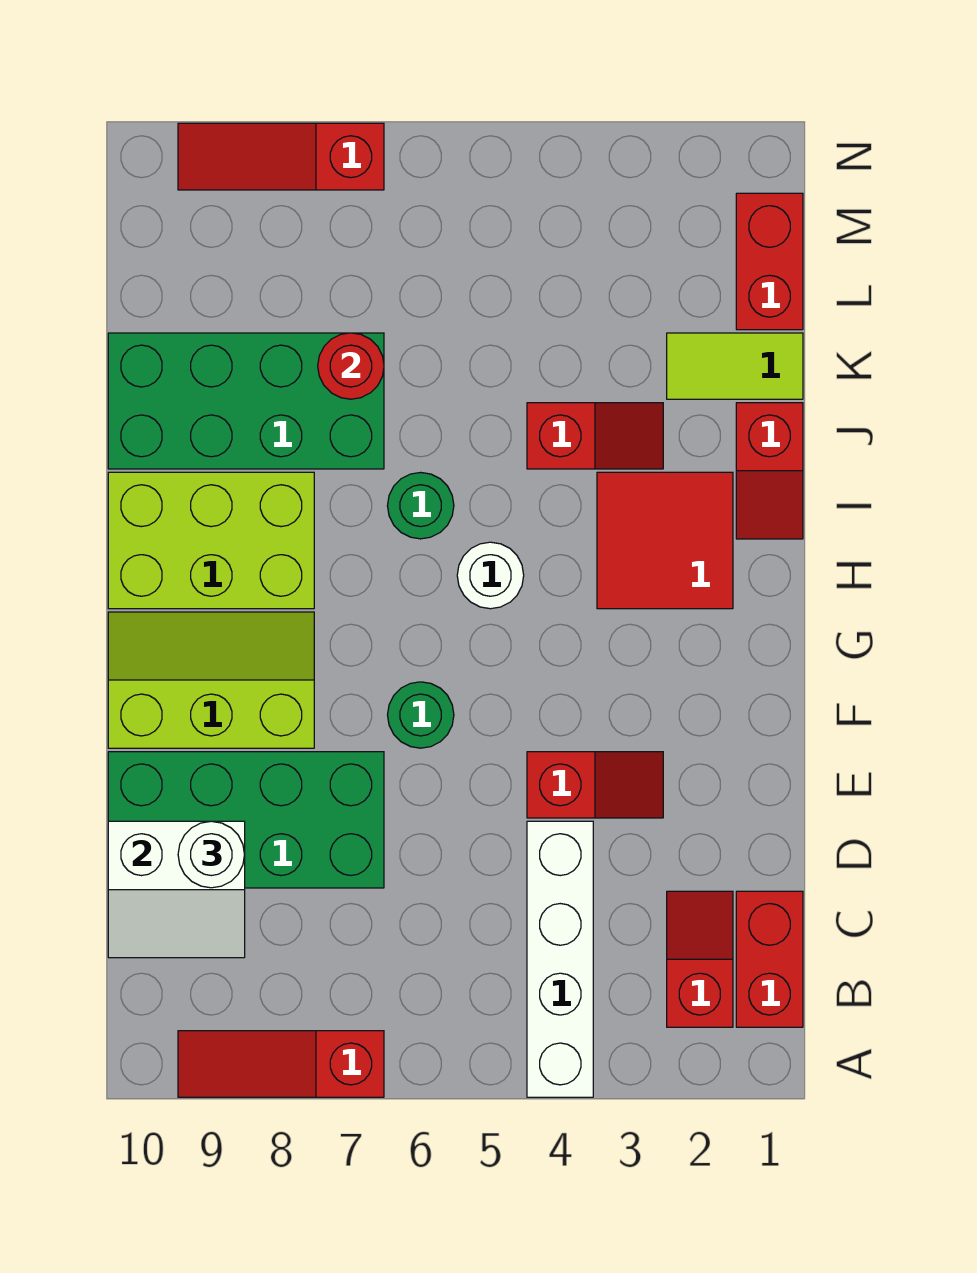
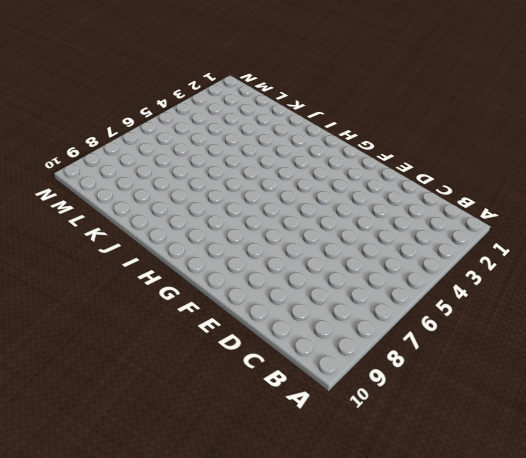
none -> white 1x4 brick [527,821,593,1097]
none -> red 1x3 slope [178,1031,384,1097]
none -> red 1x2 brick [736,891,803,1027]

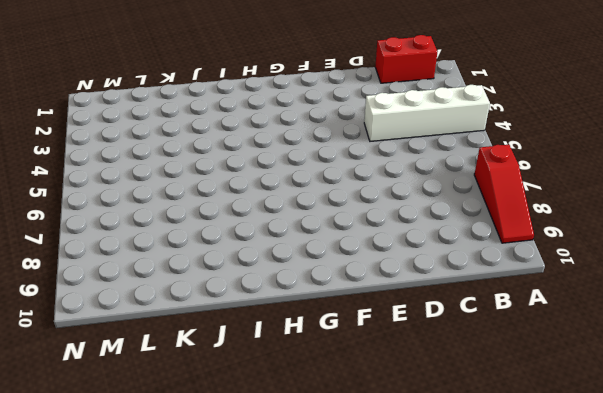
none -> red 1x2 slope [667,891,733,1027]
none -> green 2x4 brick [108,752,384,888]
none -> red 1x2 slope [527,752,663,818]

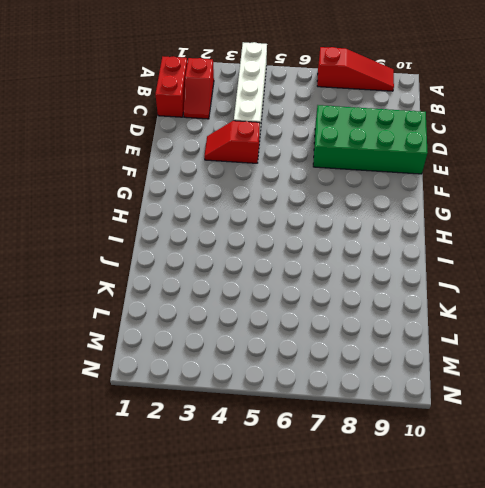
none -> green 1x1 round brick [388,682,454,748]
none -> lime 2x3 slope [108,612,314,748]
none -> red 2x2 tile [597,472,733,609]

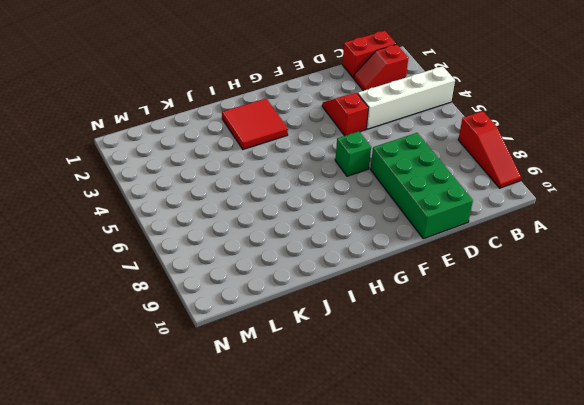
green 1x1 brick [335,131,371,176] -> green 1x1 round brick [388,682,454,748]
none -> lime 2x3 slope [108,612,314,748]
none -> white 1x1 round brick [457,542,524,609]
none -> lime 2x3 brick [108,472,314,609]

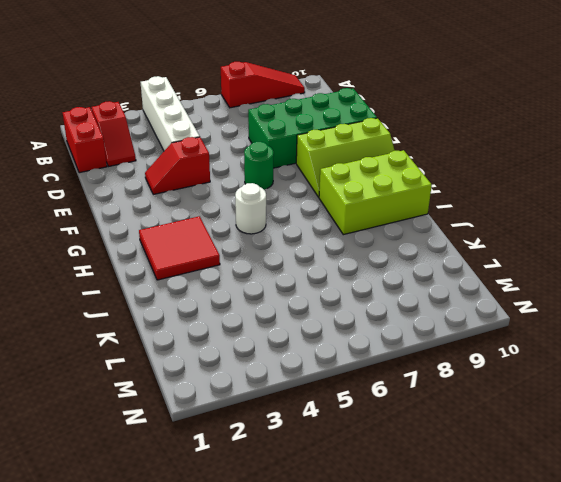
none -> red 1x2 slope [736,403,803,539]
none -> green 1x1 round brick [387,472,454,539]
none -> red 1x2 slope [527,403,663,469]

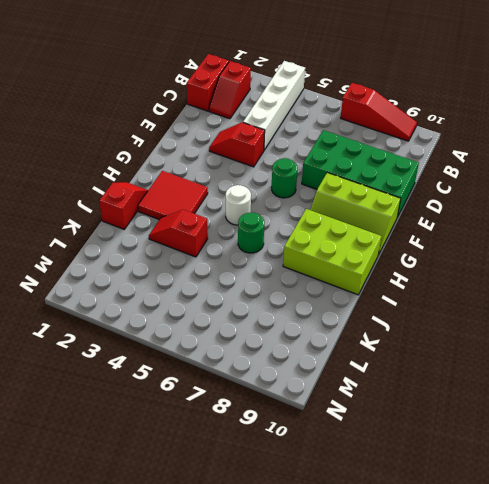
none -> green 2x4 brick [108,333,384,469]
none -> lime 1x2 tile [667,333,803,399]
none -> red 1x2 brick [736,193,803,330]

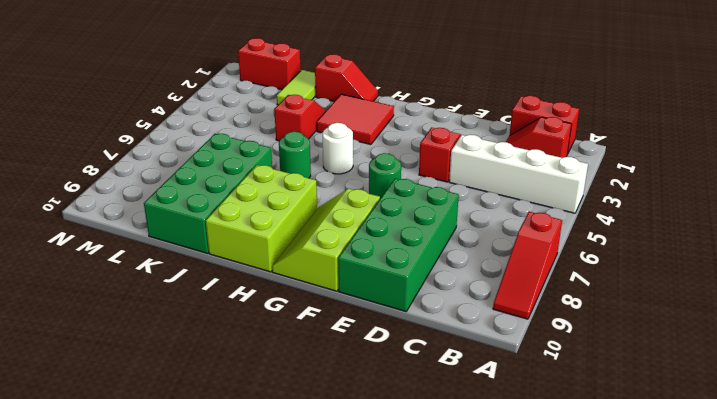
none -> red 1x3 slope [178,123,384,190]
none -> white 2x2 slope [108,821,245,958]
none -> red 1x1 round brick [318,333,384,399]

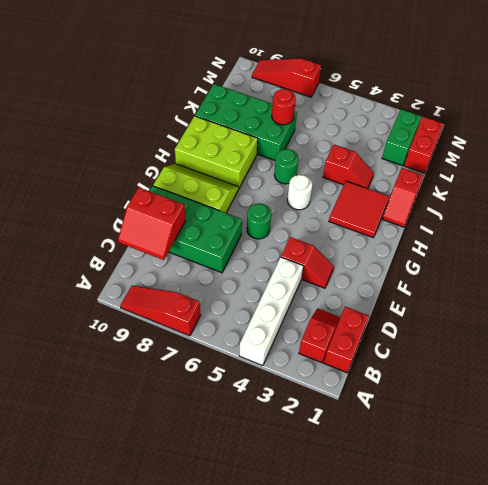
red 2x2 slope [118,188,186,260] -> white 2x2 slope [108,821,245,958]
green 1x2 brick [382,109,421,166] -> none
none -> lime 1x2 tile [667,333,803,399]
none -> white 1x1 round brick [178,821,245,888]

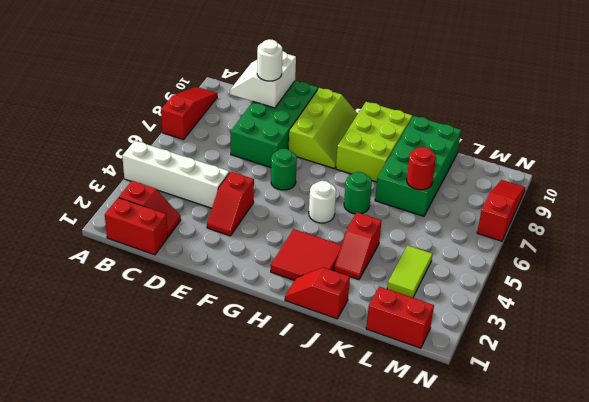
lime 1x2 tile [387,245,432,298] -> lime 1x2 tile moved to [667,333,803,399]

